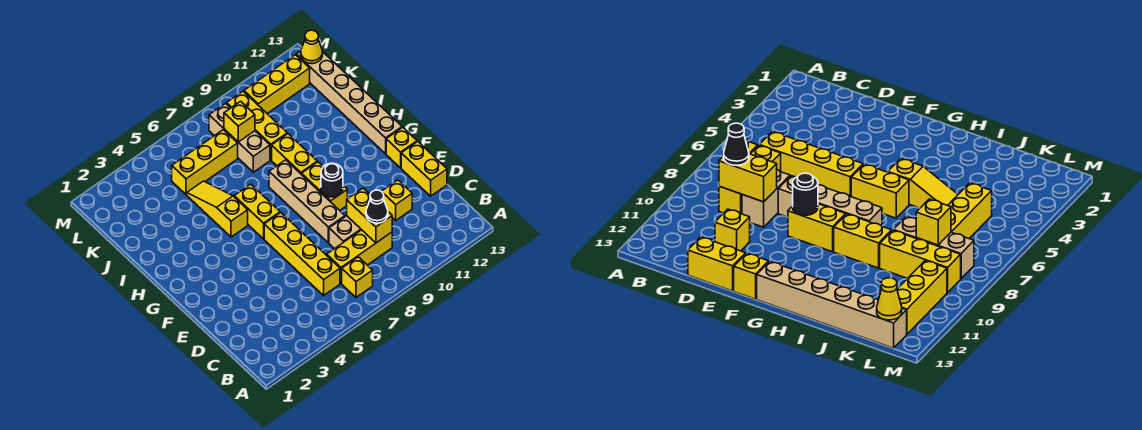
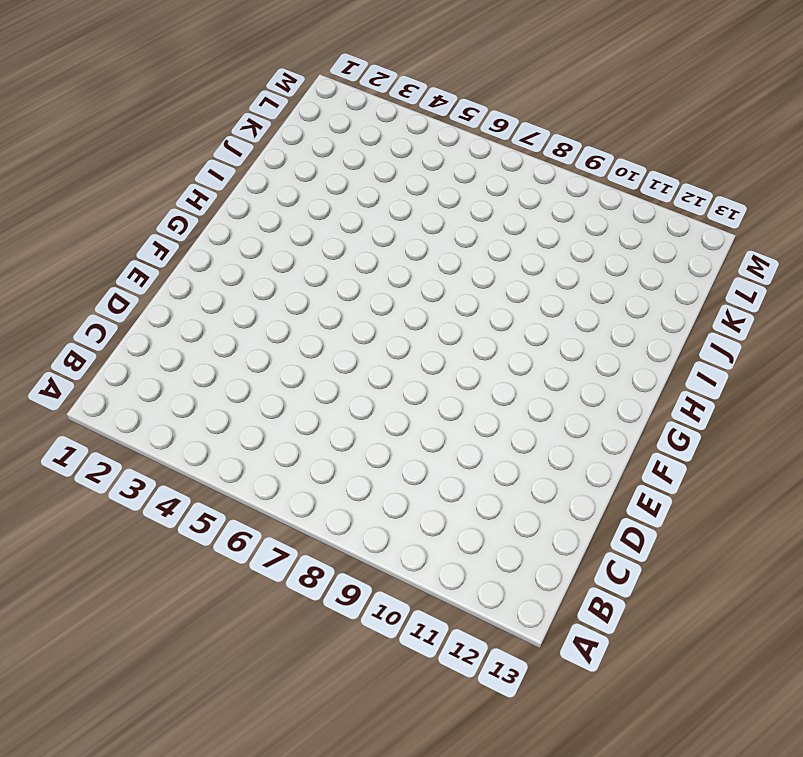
none -> yellow 1x1 brick [342,257,373,297]
none -> yellow 1x4 brick [264,213,340,295]
none -> yellow 1x3 brick [327,230,392,283]

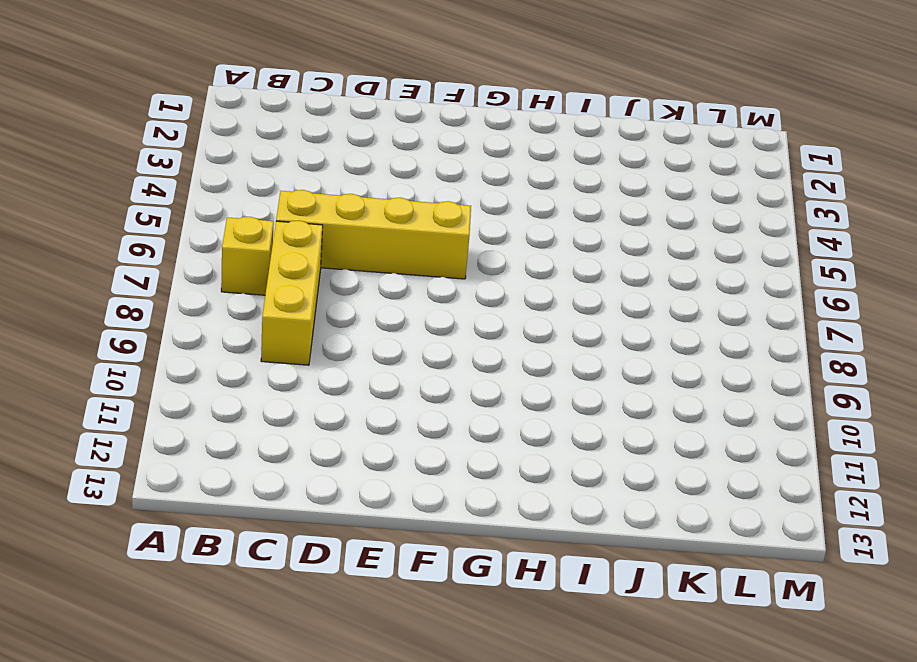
none -> tan 1x2 brick [329,216,361,249]
none -> yellow 1x1 brick [382,180,412,220]
none -> yellow 1x2 brick [401,142,447,196]

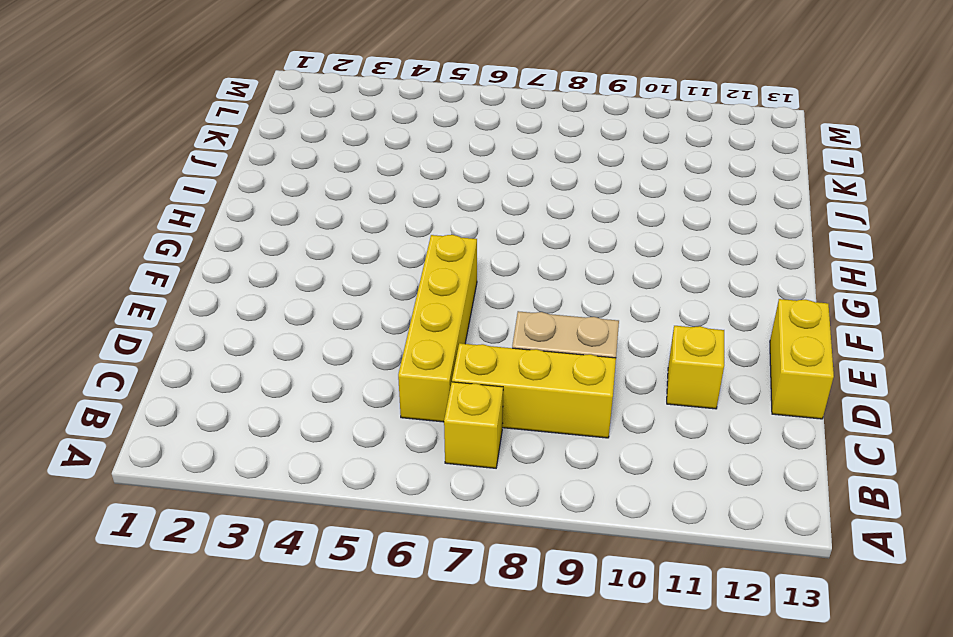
none -> tan 1x4 brick [269,160,345,243]
none -> yellow 1x2 brick [302,162,347,210]
none -> yellow 1x1 brick [386,127,417,168]

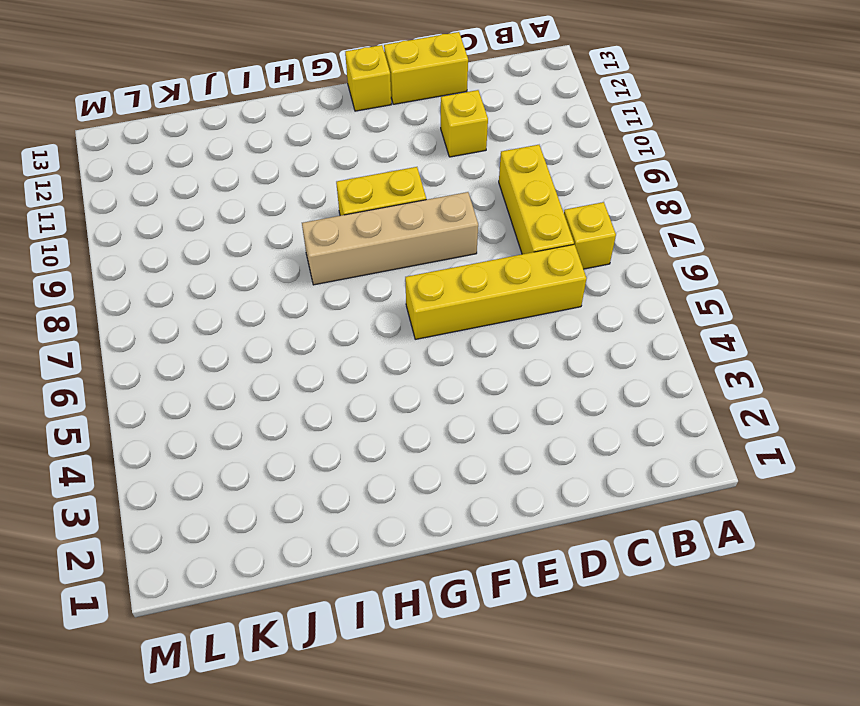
none -> tan 1x2 brick [329,216,361,249]
none -> yellow 1x2 brick [234,184,280,239]
none -> tan 1x6 brick [296,51,402,154]

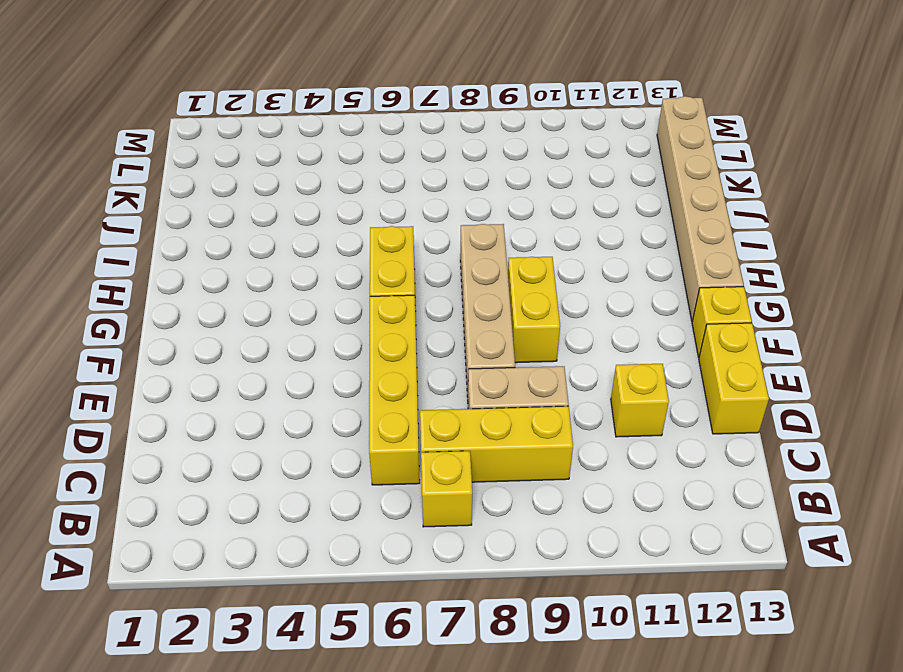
none -> yellow 1x3 slope [187,181,248,237]
none -> yellow 1x2 brick [272,134,317,175]
none -> tan 1x3 brick [209,103,270,172]

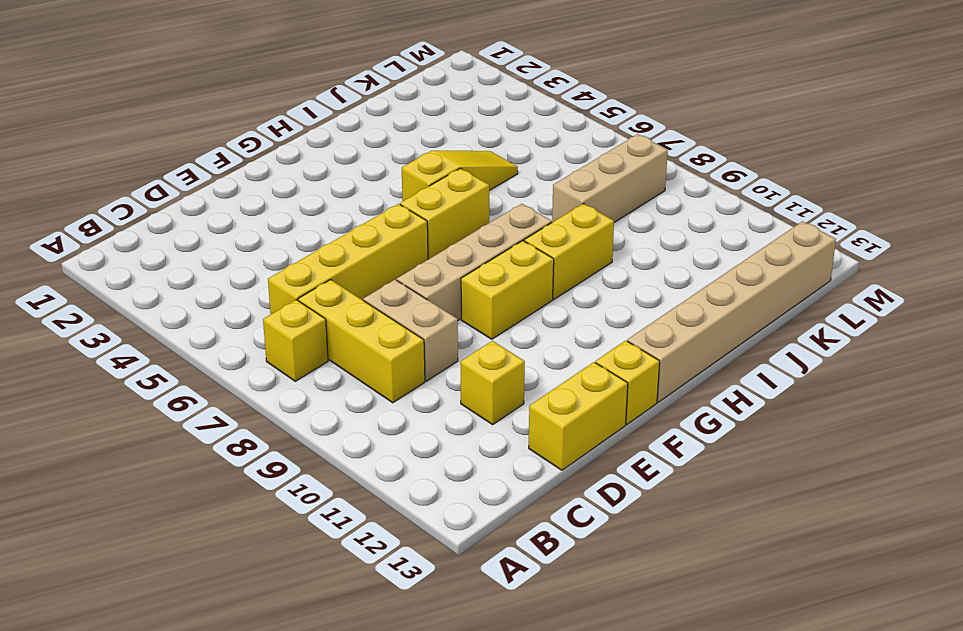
none -> yellow 1x3 brick [227,91,287,160]
none -> yellow 1x3 brick [172,130,238,195]
none -> yellow 1x3 brick [244,55,310,113]

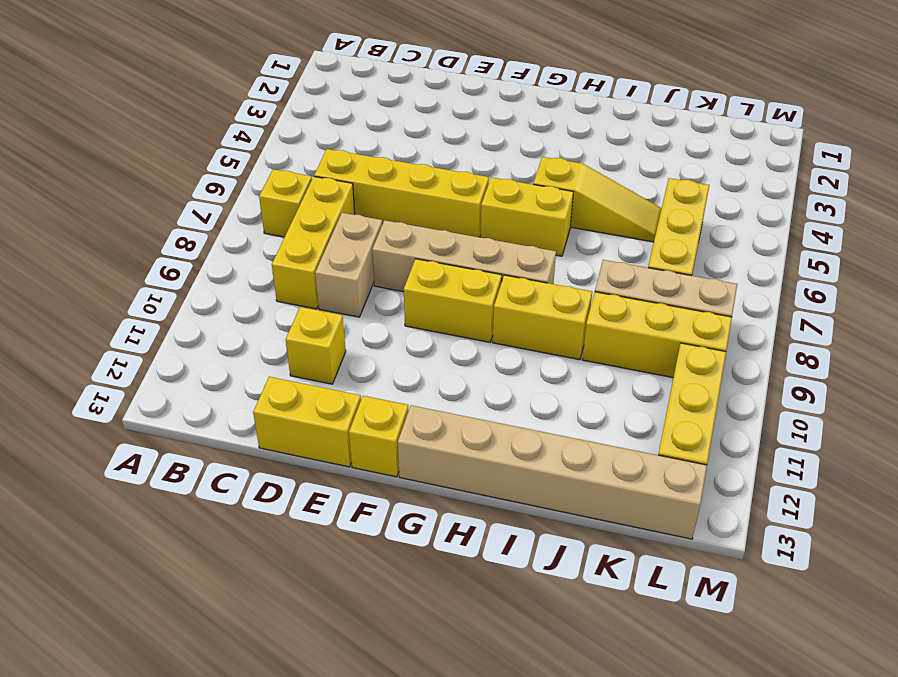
none -> yellow 1x2 brick [347,188,392,243]
none -> black 1x1 round brick [321,163,343,197]
none -> yellow 1x1 brick [224,101,255,142]

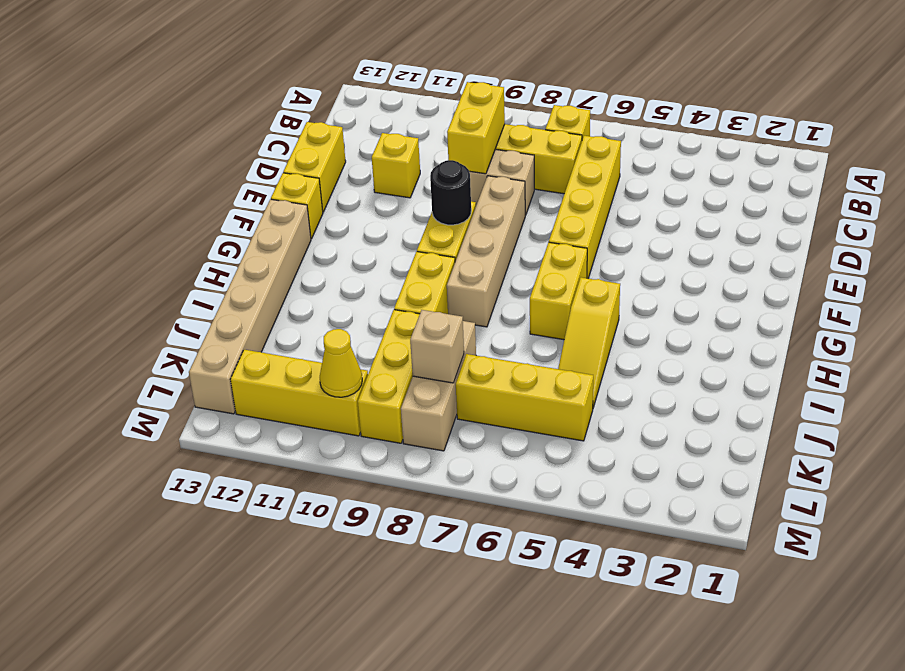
tan 1x1 brick [410,310,464,383] -> yellow 1x1 brick [224,101,255,142]
yellow 1x1 cone [320,329,362,397] -> yellow 1x1 cone moved to [301,30,323,64]
none -> black 1x1 cone [366,190,388,223]

